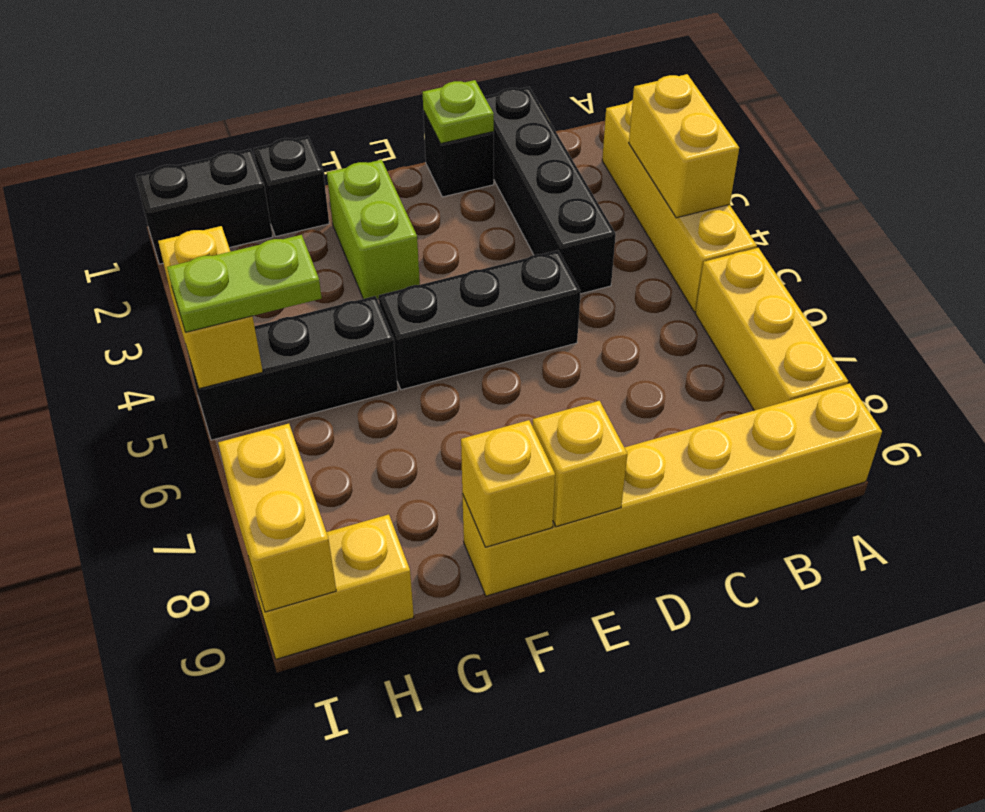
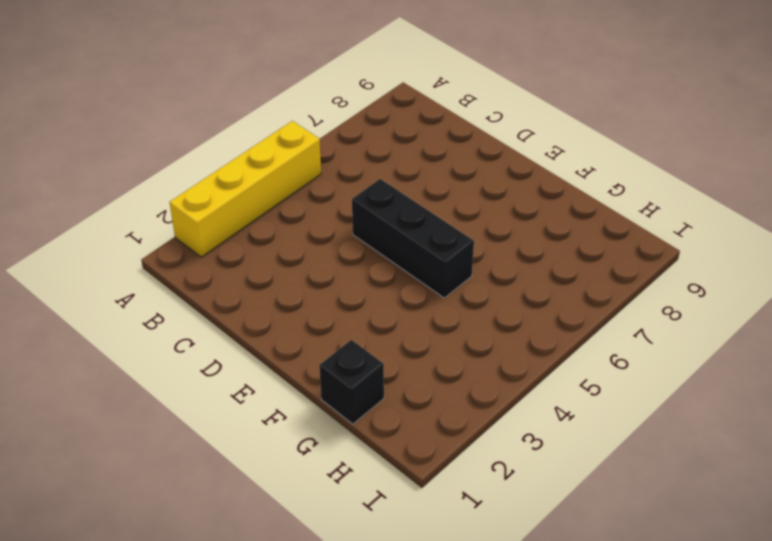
none -> yellow 1x3 brick [695,248,848,410]
none -> yellow 1x6 brick [462,383,882,596]
none -> black 1x4 brick [485,87,616,294]

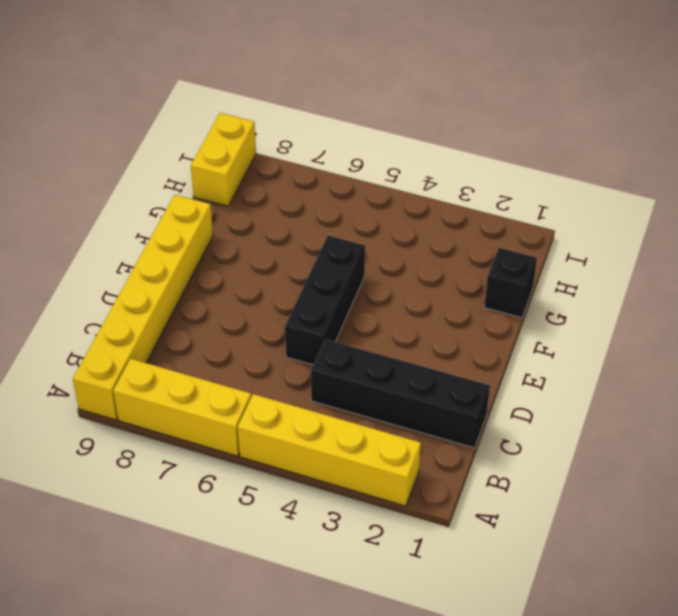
none -> black 1x1 brick [423,111,494,197]
none -> lime 1x2 brick [327,160,420,299]
none -> black 1x3 brick [187,296,398,440]

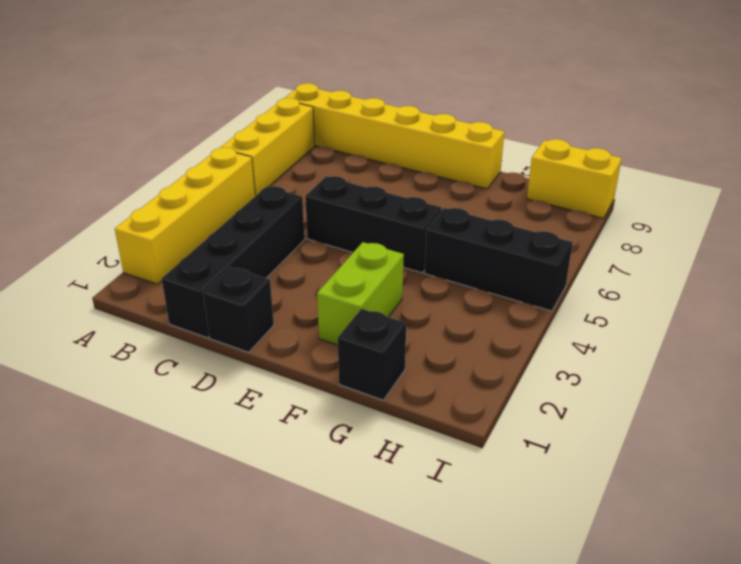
none -> black 1x2 brick [136,149,273,264]
none -> yellow 1x2 brick [629,74,739,218]
none -> lime 1x1 plate [423,80,494,144]

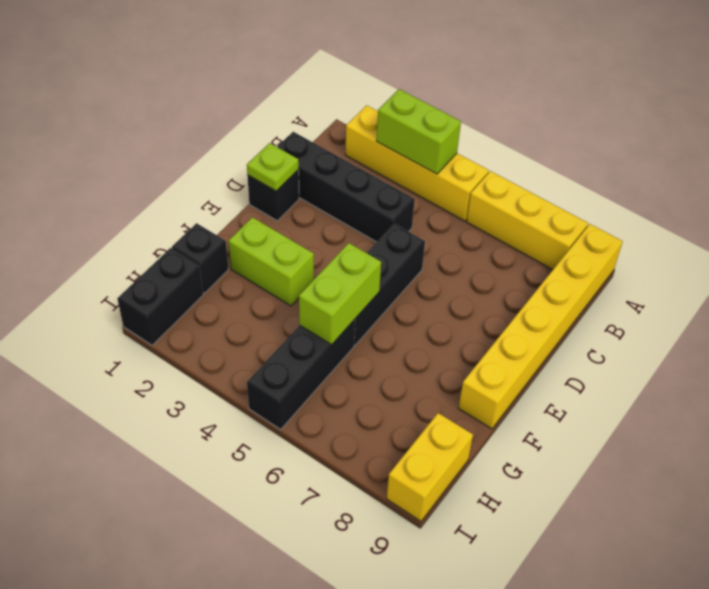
lime 1x2 brick [376,89,461,174] -> yellow 1x2 brick [629,74,739,218]
lime 1x2 brick [299,243,381,345] -> none
none -> yellow 1x1 brick [533,401,627,527]
none -> yellow 1x1 brick [461,420,555,547]
none -> yellow 1x2 brick [158,226,263,389]

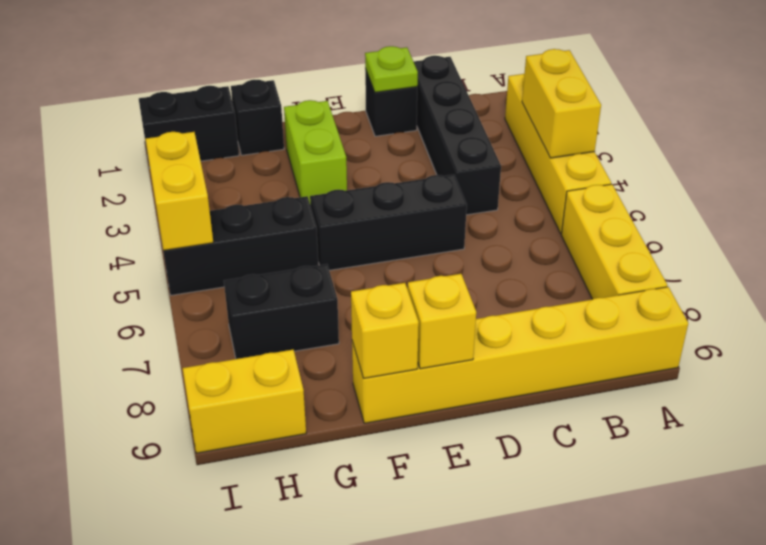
black 1x2 brick [224,264,339,359] -> none
none -> yellow 1x2 brick [218,424,336,612]
none -> lime 1x2 plate [167,235,322,333]

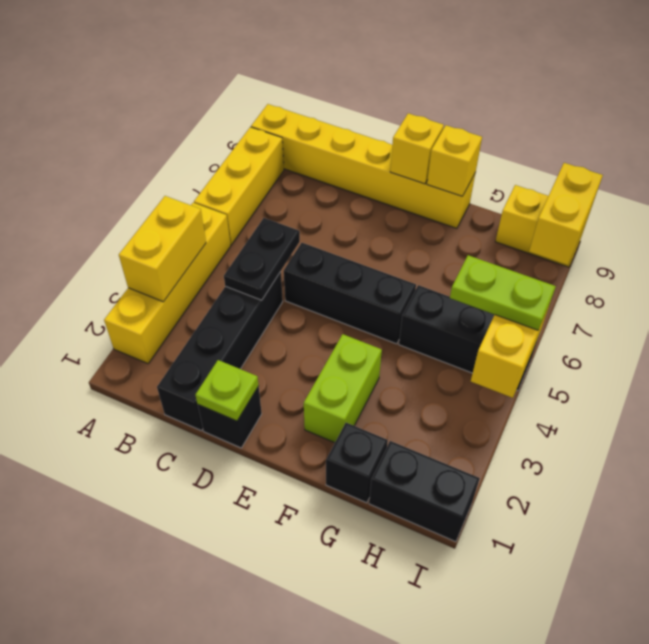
black 1x2 plate [224,218,300,300] -> none

